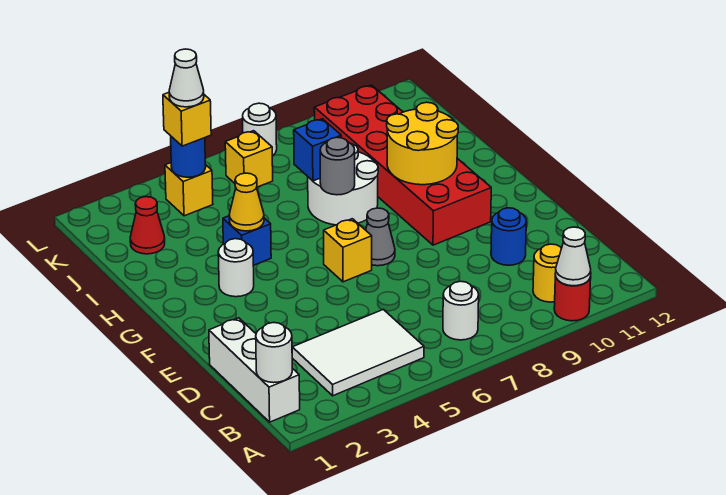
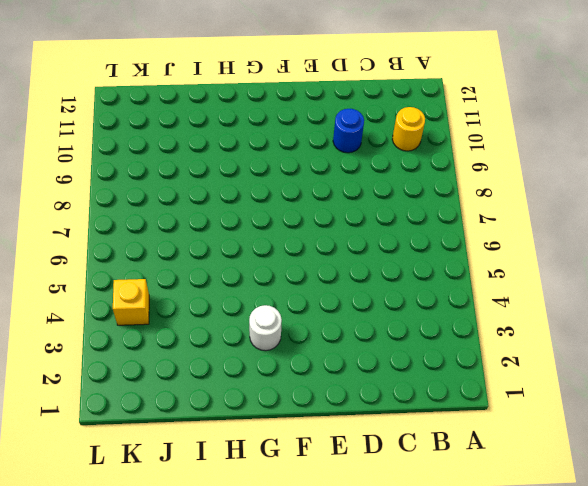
none -> red 1x1 round brick [554,276,591,321]
none -> white 1x3 brick [209,318,300,422]
none -> white 2x3 tile [292,309,424,396]

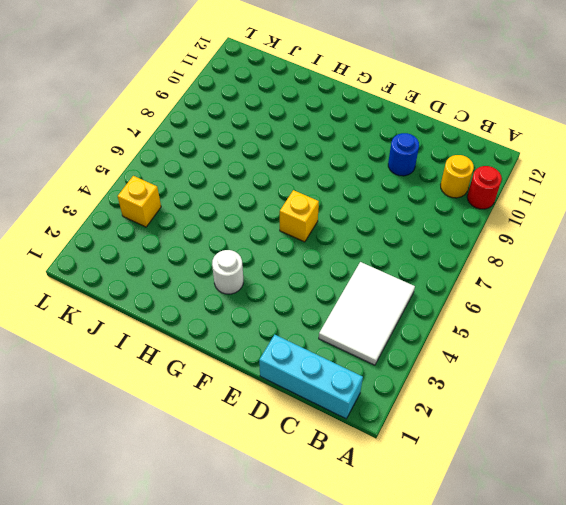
cyan 1x3 brick [259,334,363,419] -> white 1x3 brick [209,318,300,422]
none -> white 1x1 round brick [443,281,479,340]
none -> grey 1x1 cone [366,208,395,266]
none -> red 2x6 brick [314,85,491,245]

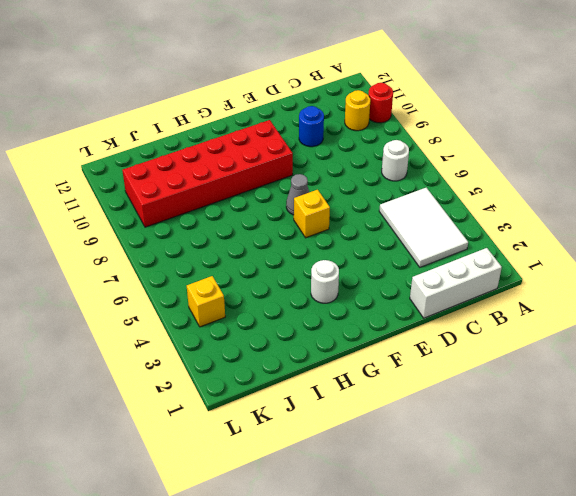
none -> blue 1x1 brick [223,216,271,265]
none -> white 2x2 round brick [308,144,378,225]
none -> red 1x1 cone [130,197,165,254]

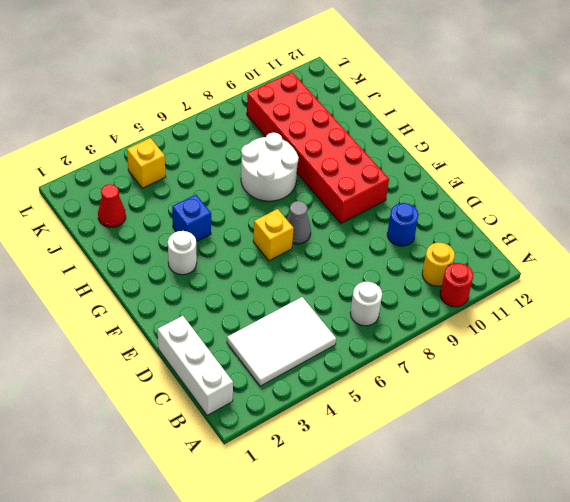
none -> yellow 1x1 brick [225,131,273,187]
none -> white 1x1 round brick [243,103,277,156]
none -> white 1x1 cone [555,227,591,286]

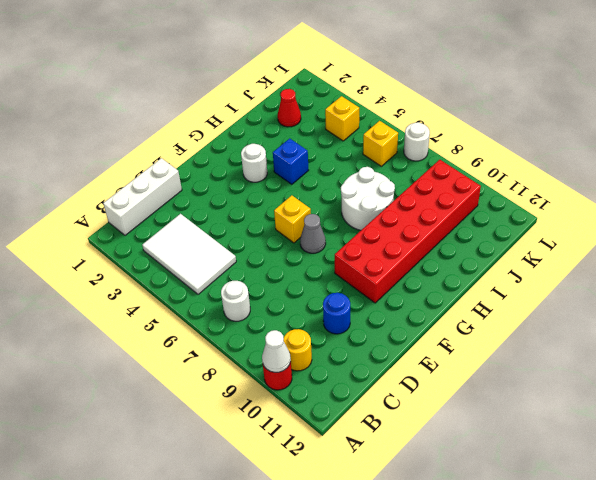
none -> white 1x1 round brick [256,323,292,383]
none -> yellow 2x2 round brick [387,102,458,185]
none -> yellow 1x1 cone [229,173,264,231]

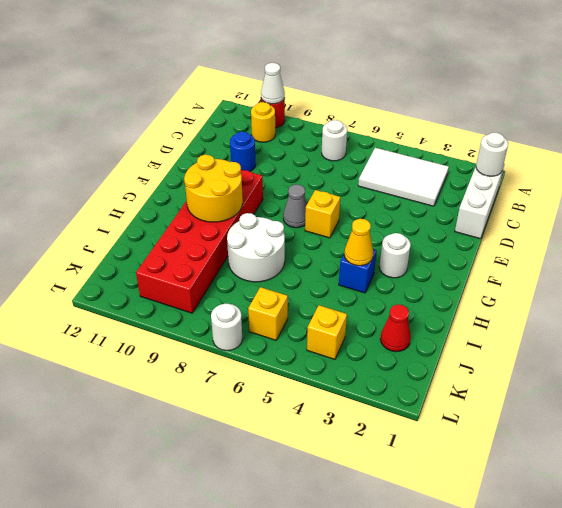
none -> grey 1x1 round brick [320,137,355,195]
none -> blue 1x1 brick [294,119,341,181]
none -> blue 1x1 round brick [171,137,206,177]

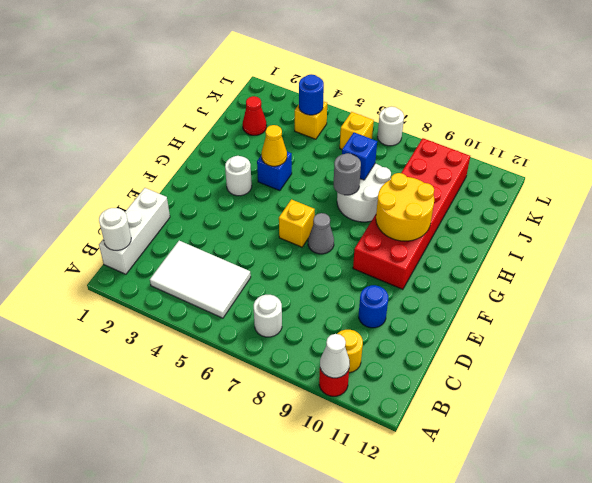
none -> yellow 1x1 brick [163,93,211,146]
none -> white 1x1 cone [169,49,204,107]

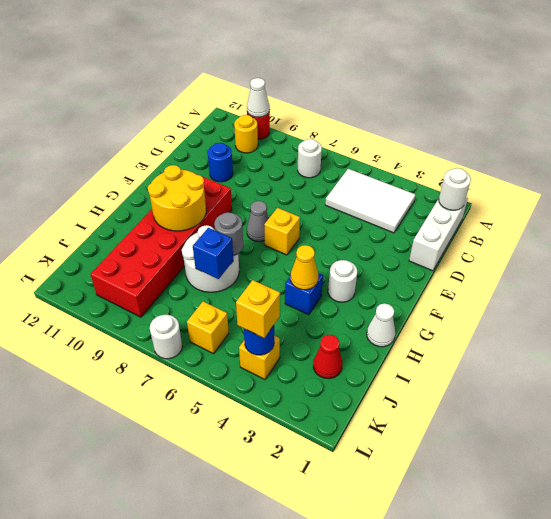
white 1x1 cone [367,303,395,347] -> white 1x1 cone moved to [169,49,204,107]

